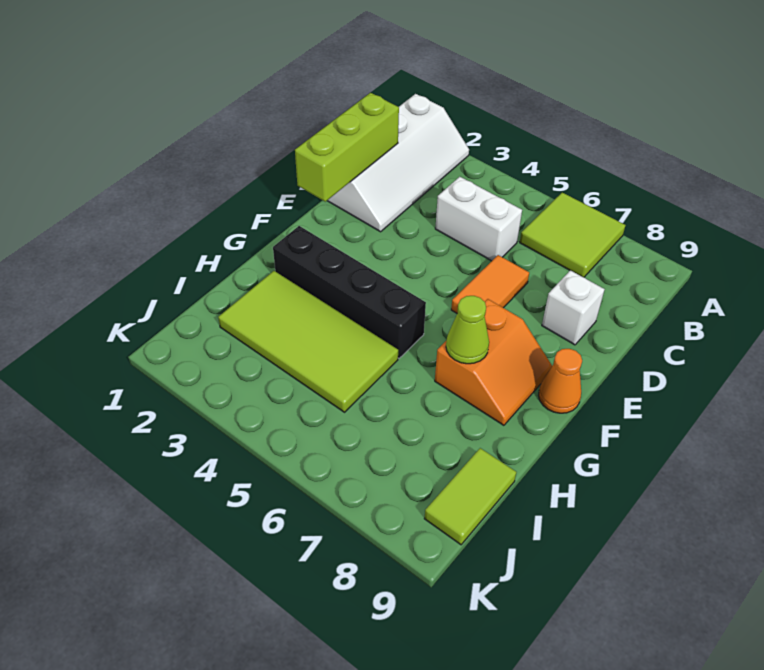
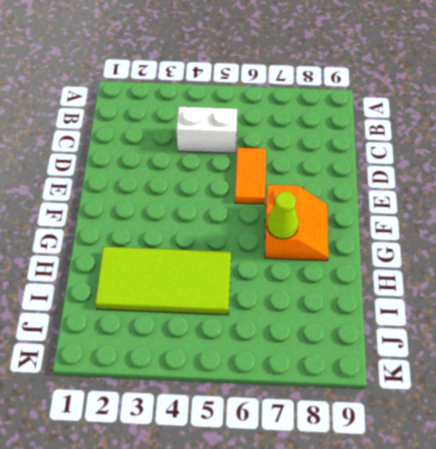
none -> white 2x4 slope [327,94,469,232]
none -> lime 2x2 tile [520,193,625,277]
none -> white 1x1 brick [542,270,605,345]

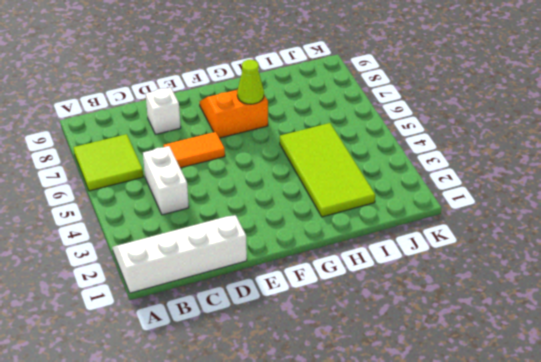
none -> orange 1x1 cone [538,349,582,413]
none -> black 1x4 brick [273,226,426,358]
none -> lime 1x2 tile [424,448,516,545]

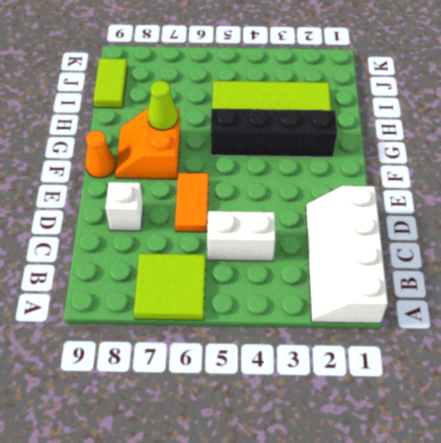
none -> lime 1x3 brick [295,93,399,202]

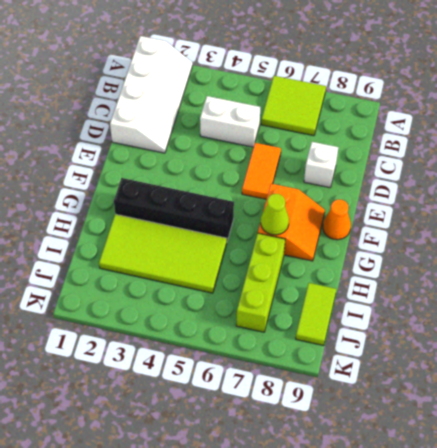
lime 1x3 brick [236,233,285,332] -> lime 1x3 brick moved to [295,93,399,202]

